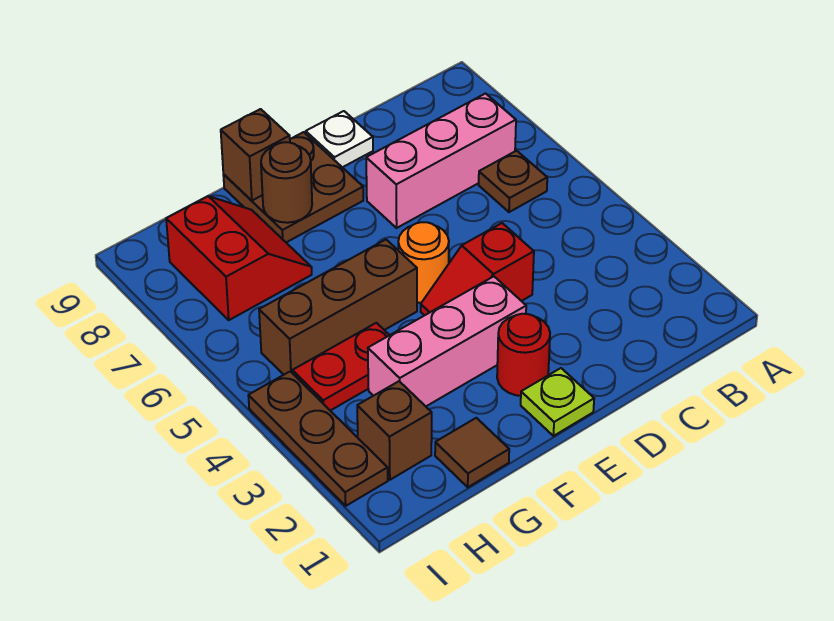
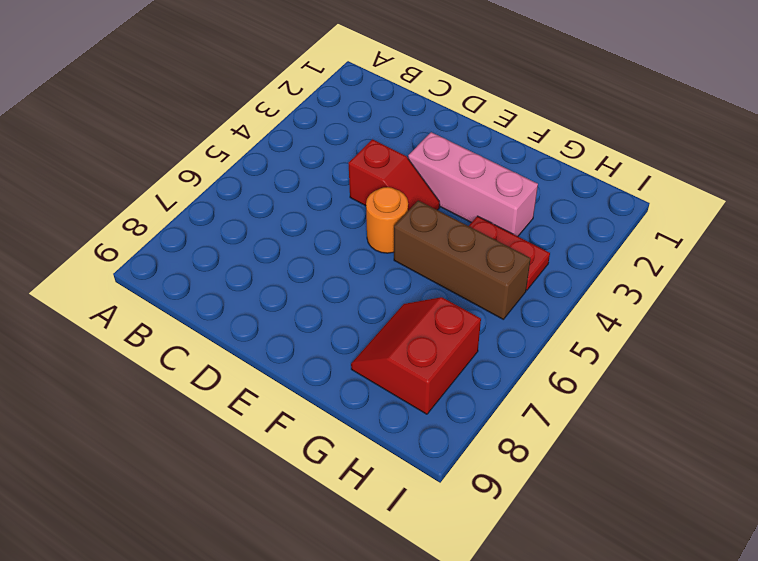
none -> brown 1x1 plate [479,151,547,212]
none -> pink 1x3 brick [366,94,516,228]
none -> white 1x1 plate [306,111,373,167]

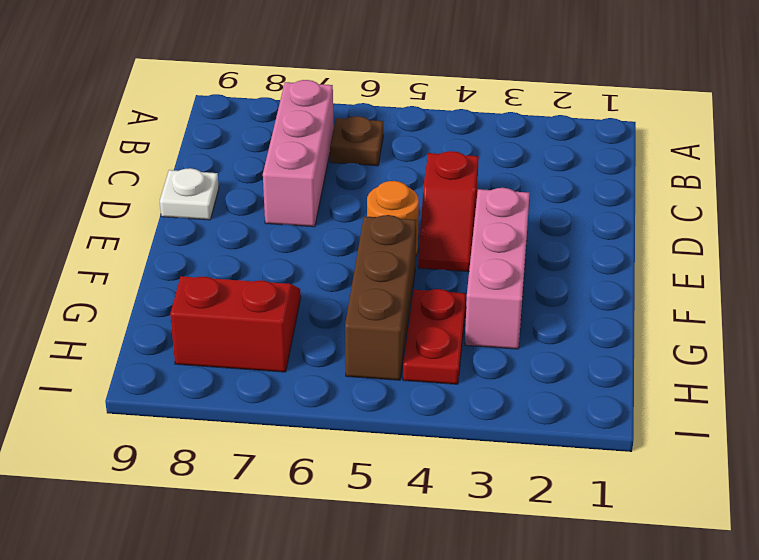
none -> lime 1x1 plate [521,368,594,436]
none -> red 1x1 round brick [497,314,550,396]
none -> brown 2x2 plate [223,132,363,242]

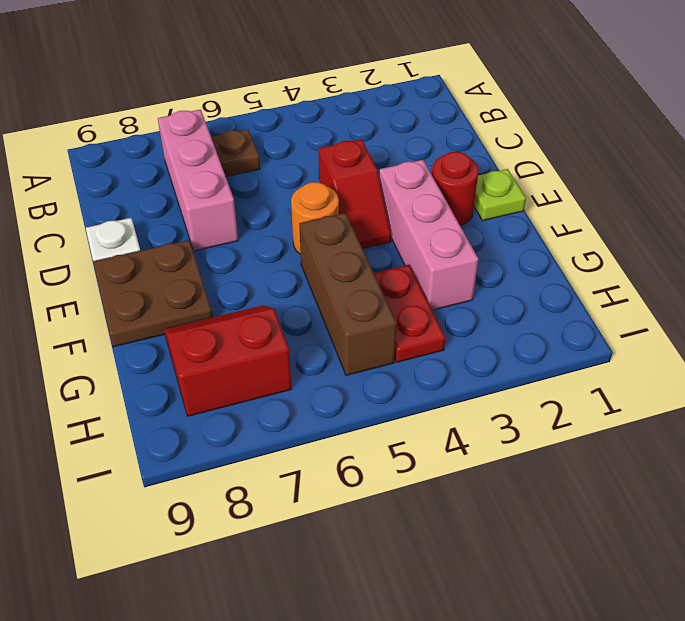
none -> brown 1x1 tile [435,418,509,487]
none -> brown 1x1 brick [357,381,432,480]
none -> brown 1x3 plate [248,371,388,506]

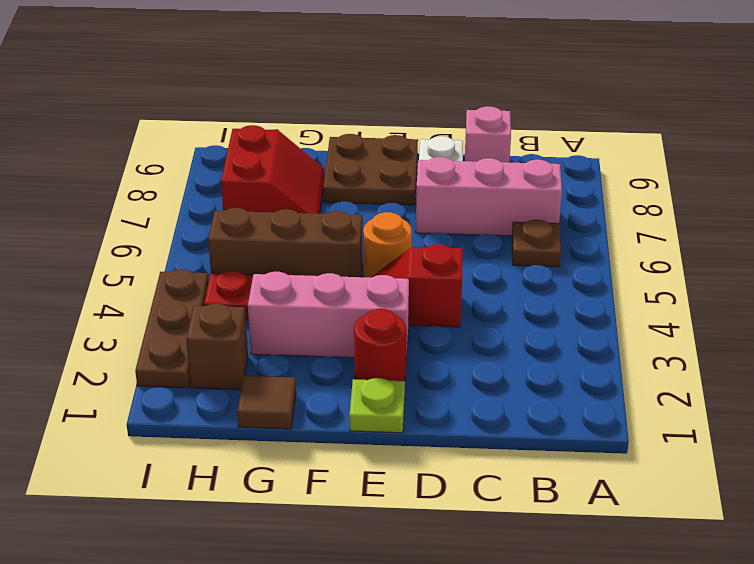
pink 1x1 brick [465,106,511,163] -> none
none -> brown 1x1 round brick [261,142,312,223]
none -> brown 1x1 brick [221,109,290,200]

